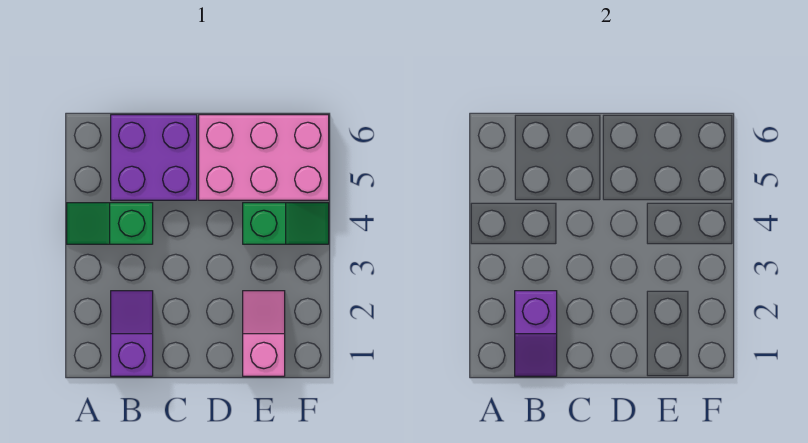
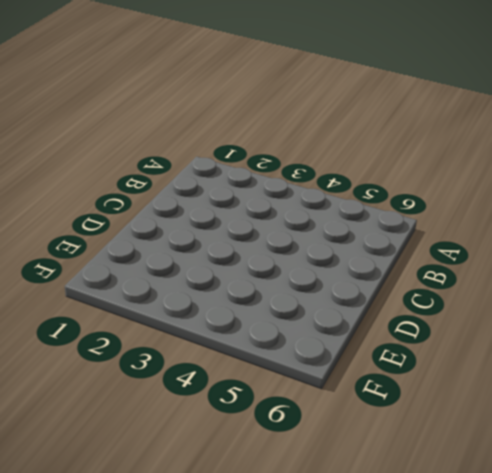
none -> green 1x2 slope [67,203,153,244]
none -> purple 1x2 slope [111,291,153,376]

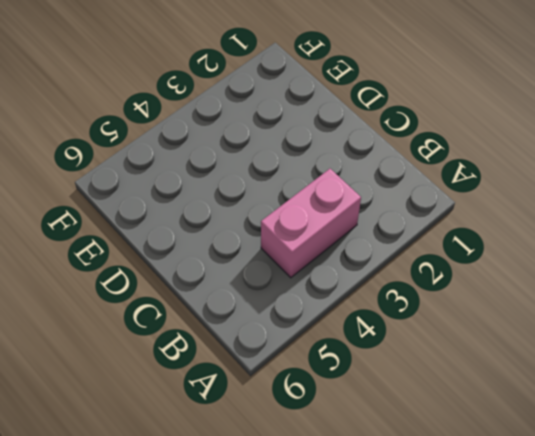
pink 1x2 brick [261,169,361,278] -> green 1x2 slope [67,203,153,244]
none -> purple 1x2 slope [111,291,153,376]
none -> purple 2x2 brick [111,115,197,200]

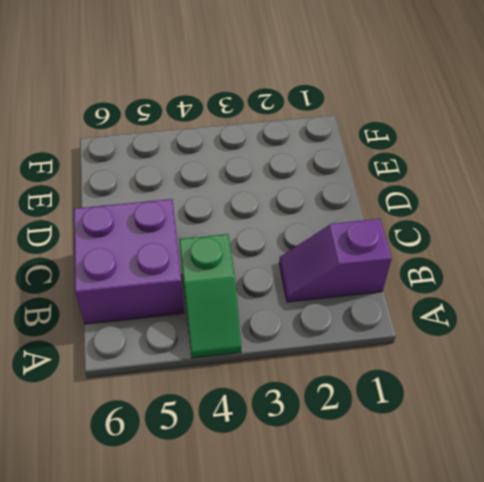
none -> pink 2x3 brick [199,115,329,200]
none -> pink 1x2 slope [243,291,285,376]

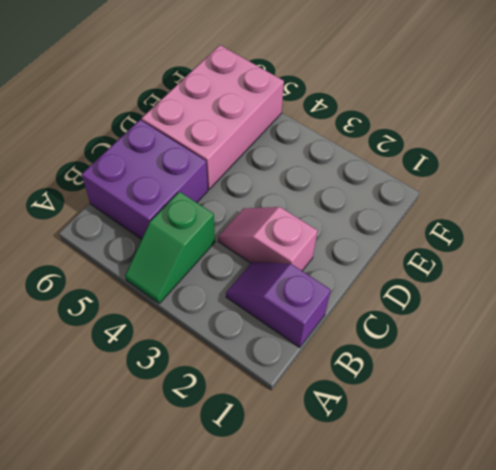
pink 1x2 slope [218,207,318,271] -> pink 1x2 slope moved to [243,291,285,376]
none -> green 1x2 slope [243,203,329,244]
none -> purple 1x2 slope [515,291,557,376]

